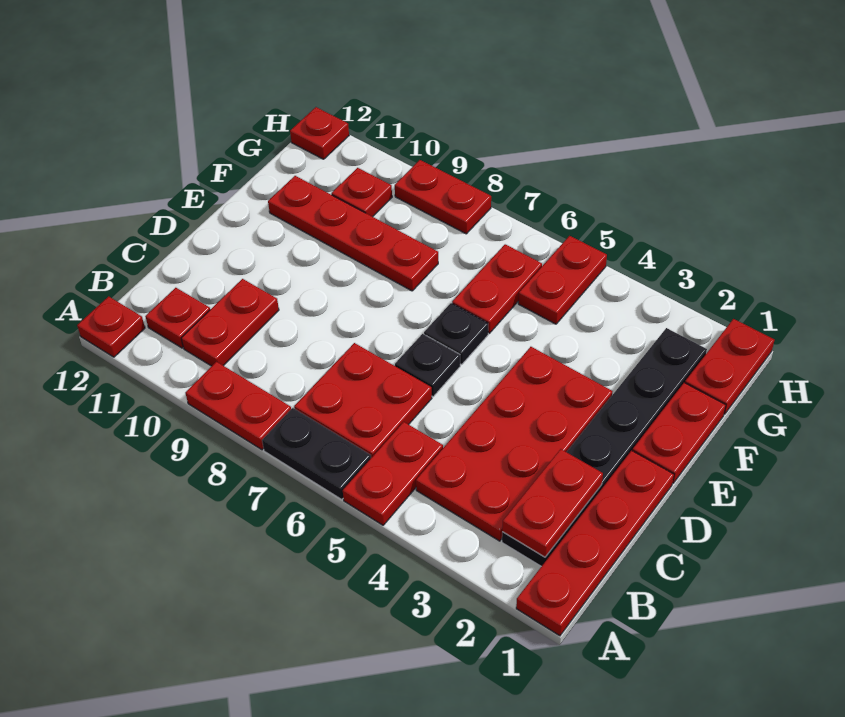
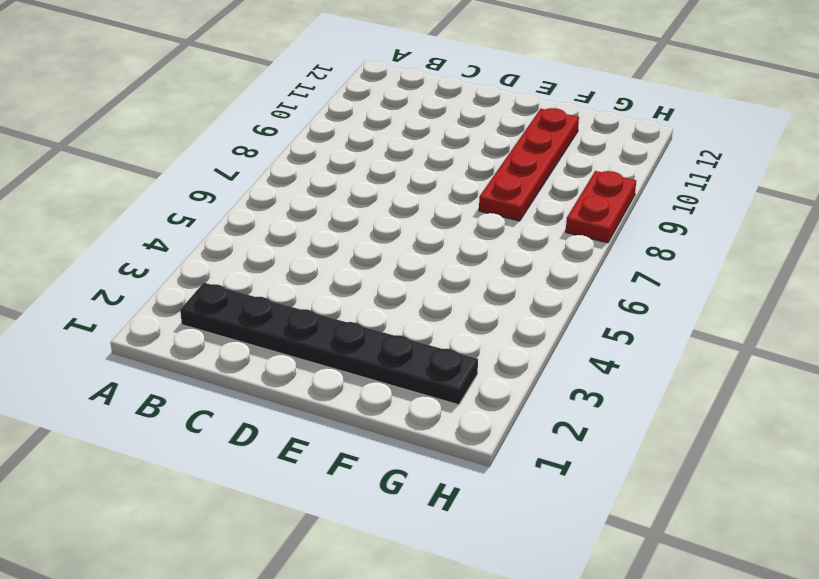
none -> red 1x4 plate [516,451,674,636]
none -> red 1x2 plate [343,422,443,525]
none -> black 1x2 plate [262,408,371,500]

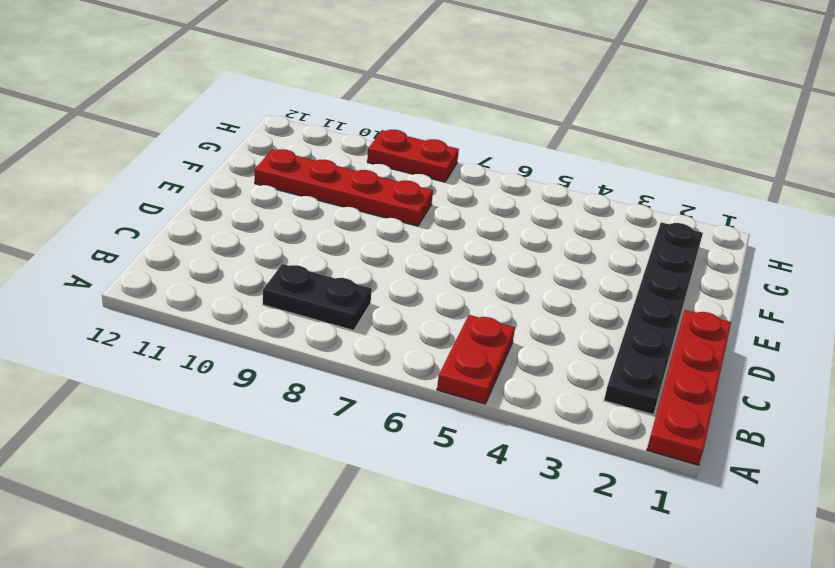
black 1x2 plate [263,264,372,330] -> black 1x2 plate moved to [262,408,371,500]
none -> red 1x2 plate [186,362,291,450]
none -> red 1x1 plate [77,296,145,357]
none -> red 2x4 plate [416,347,612,541]

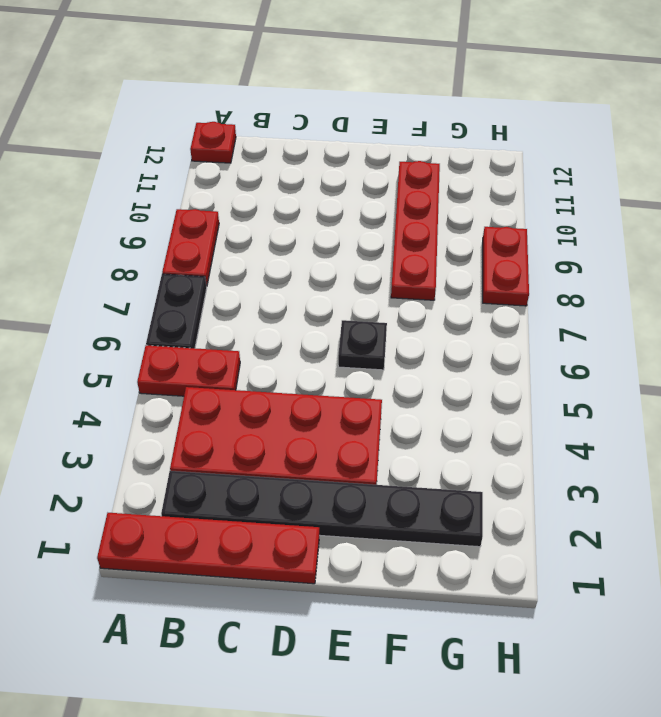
none -> red 2x2 plate [294,343,432,458]
none -> red 1x2 plate [181,279,279,366]
none -> red 1x1 plate [145,288,210,348]

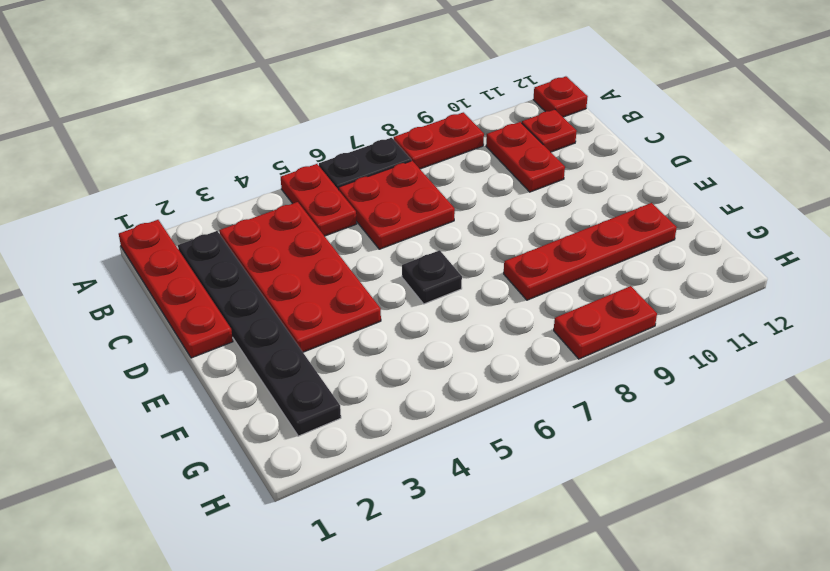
none -> black 1x1 plate [395,334,460,397]
none -> red 1x2 plate [632,383,726,483]
none -> red 1x2 plate [452,244,542,333]

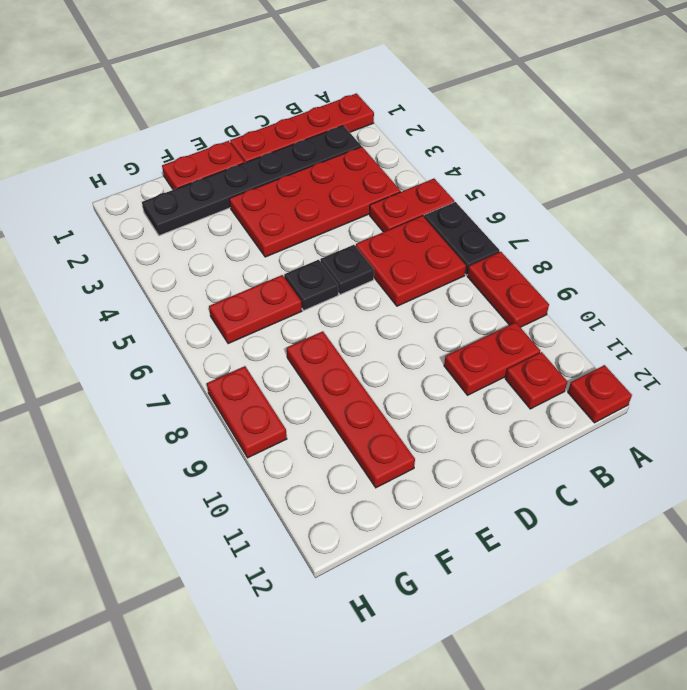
none -> red 1x2 plate [685,319,774,414]
none -> red 1x2 plate [518,236,607,324]
none -> red 1x1 plate [331,168,392,217]

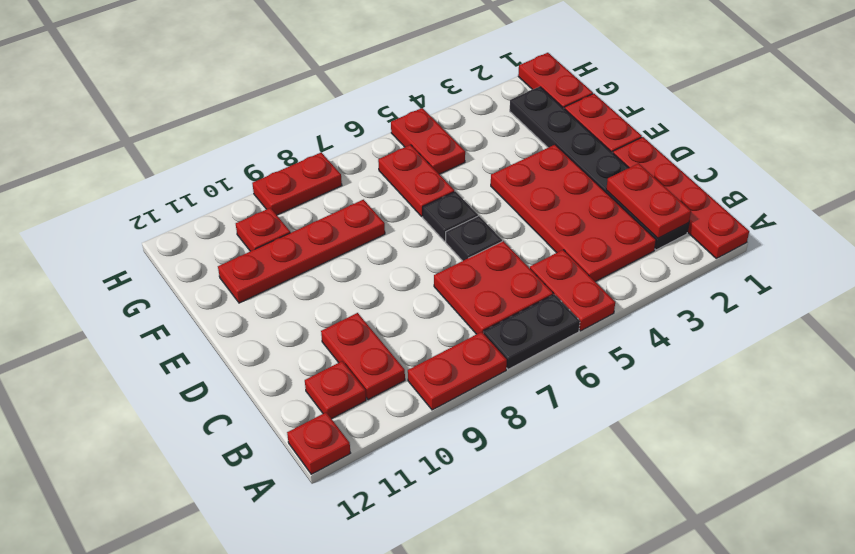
none -> red 1x1 plate [290,107,349,159]

